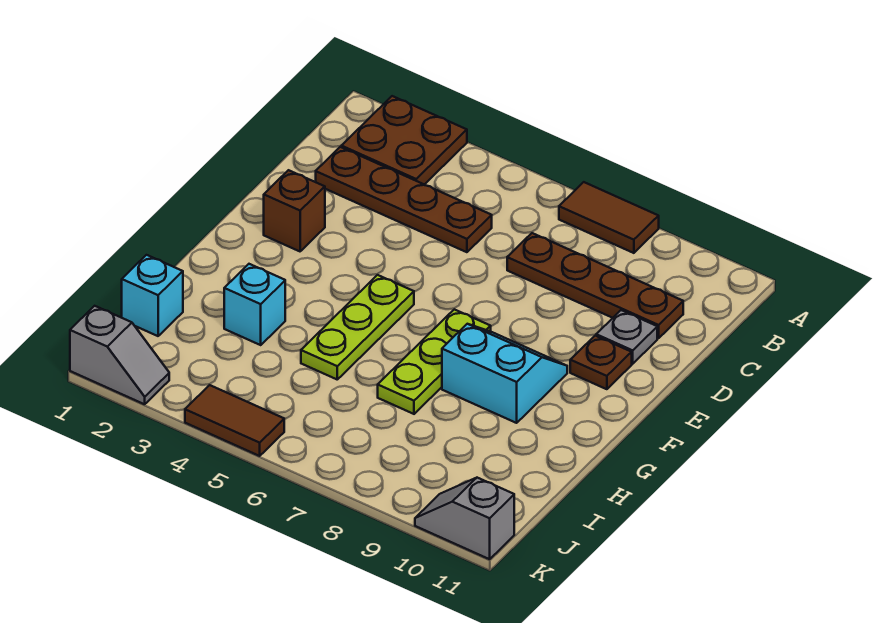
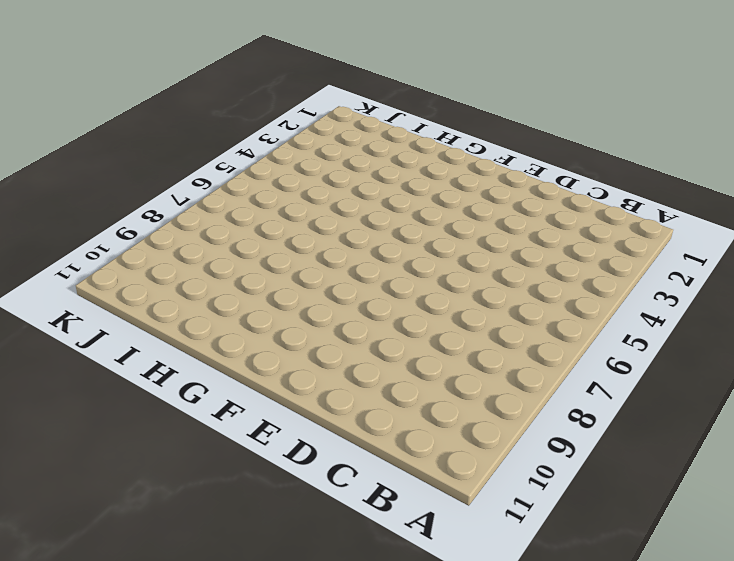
none -> brown 2x2 plate [341,96,467,185]
none -> brown 1x2 tile [559,182,659,253]
none -> brown 1x4 plate [316,147,492,252]

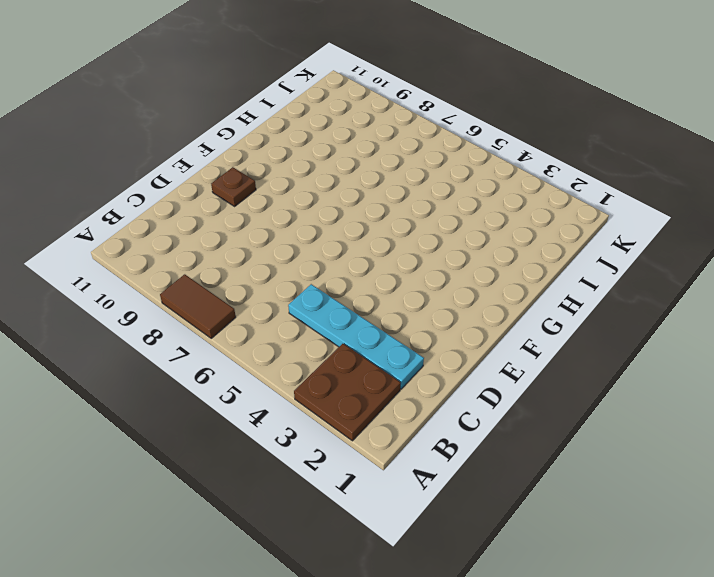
cyan 1x4 plate [288,284,424,389] -> brown 1x4 plate [316,147,492,252]
none -> brown 1x4 plate [507,233,683,338]
none -> grey 1x1 plate [596,310,657,364]
none -> brown 1x1 brick [264,170,325,251]

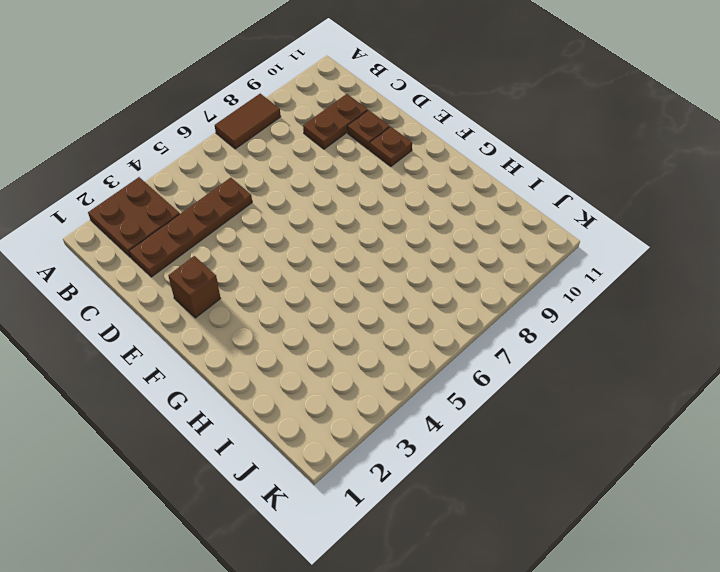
brown 1x2 plate [303,94,368,149] -> brown 1x4 plate [507,233,683,338]
brown 1x1 plate [347,110,390,149] -> grey 1x1 plate [596,310,657,364]
none -> lime 1x3 plate [301,275,414,379]
none -> lime 1x3 plate [378,309,491,414]
none -> cyan 2x2 slope [442,324,567,423]

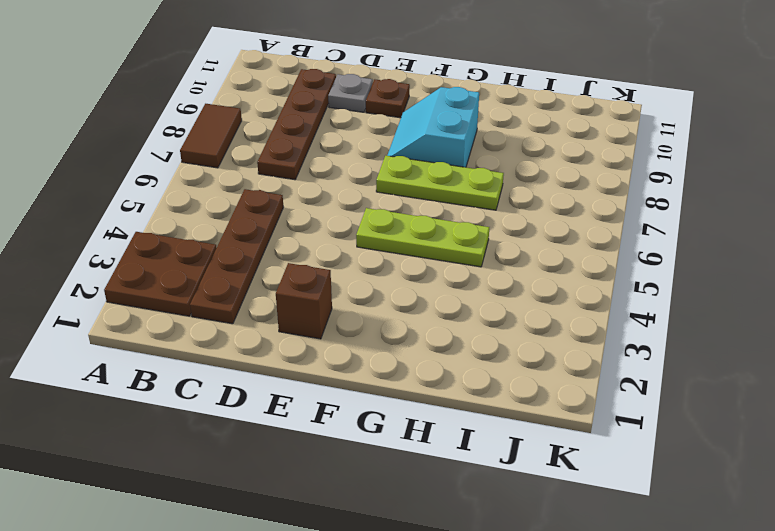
none -> cyan 1x1 brick [224,264,285,345]
none -> cyan 1x1 brick [122,255,183,336]
none -> grey 1x2 slope [70,306,169,404]

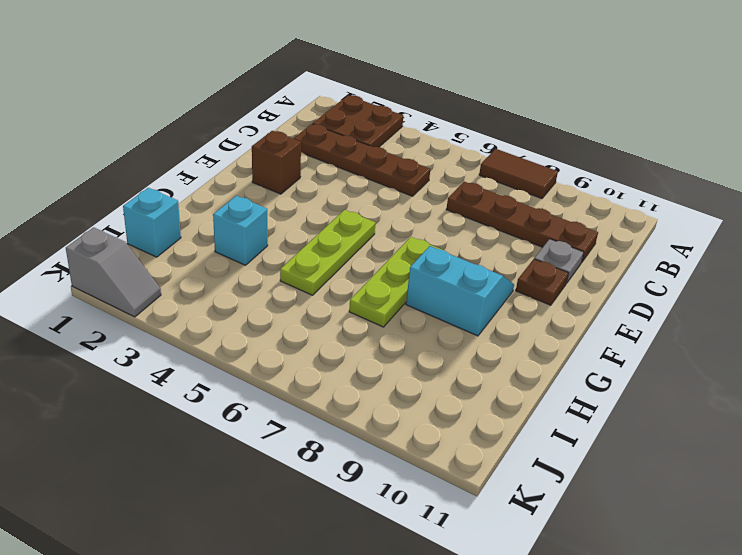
none -> brown 1x2 tile [185,385,284,456]
none -> grey 1x2 slope [415,478,514,559]

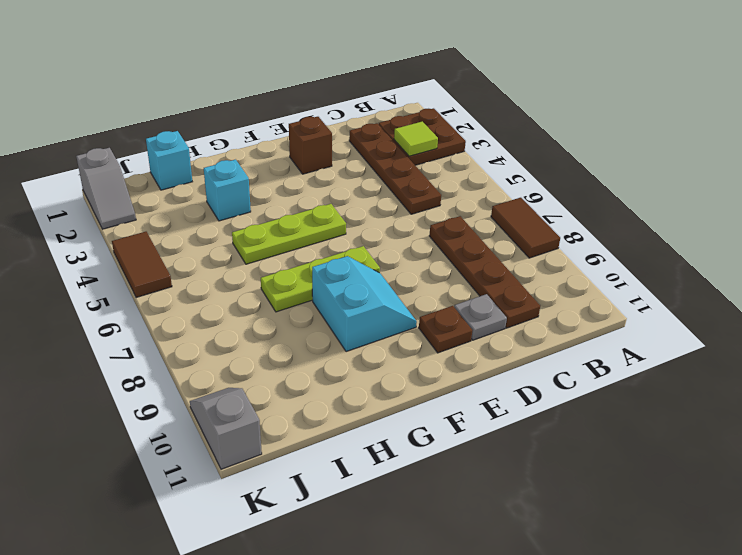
lime 1x1 tile [394,122,438,156] -> none

